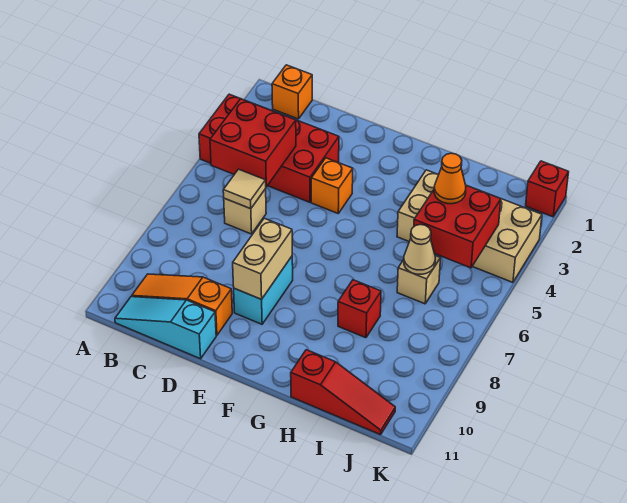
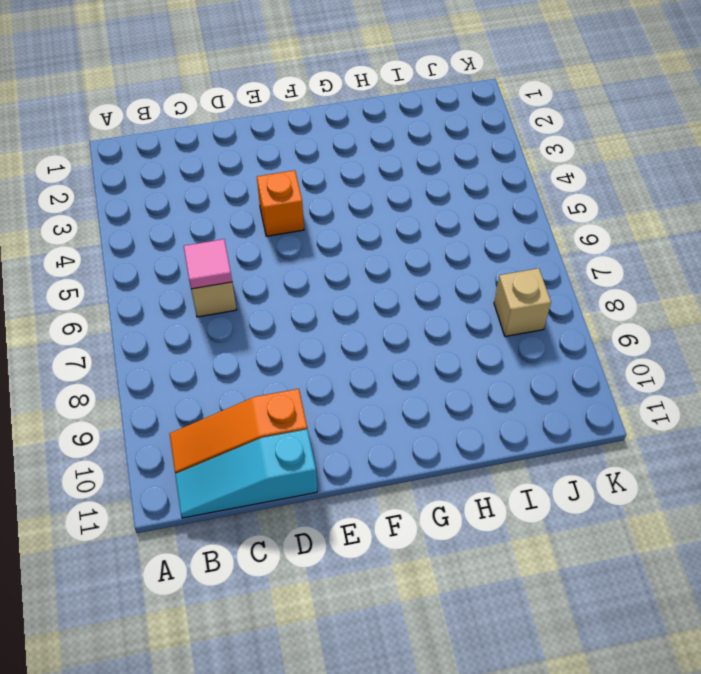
pink 1x1 tile [184,239,232,289] -> tan 1x1 tile [223,169,266,209]
tan 1x1 brick [494,268,551,336] -> tan 1x1 brick moved to [397,256,440,304]
none -> red 2x4 brick [199,94,339,202]
none -> orange 1x1 brick [272,65,312,119]
none -> cyan 1x2 brick [234,256,293,324]

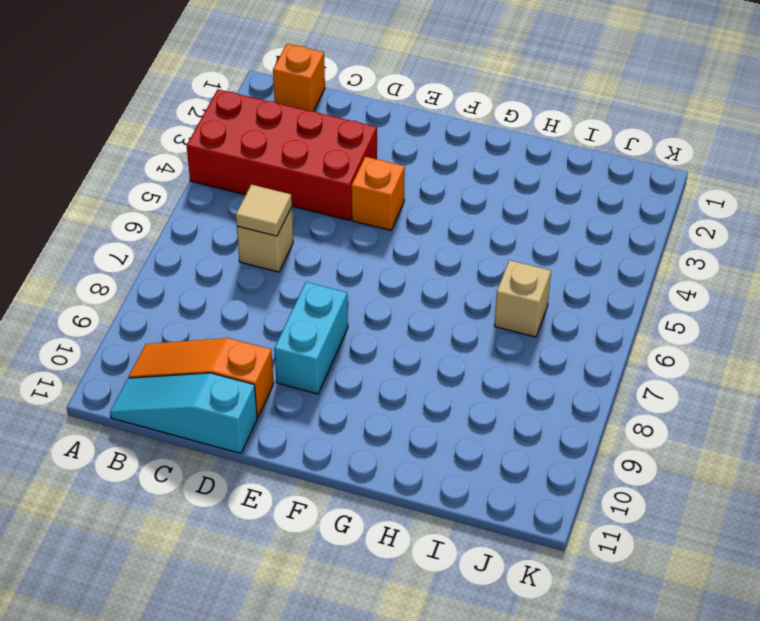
none -> tan 2x4 brick [397,170,542,282]
none -> red 1x1 brick [338,280,381,338]
none -> red 1x3 slope [291,350,395,435]

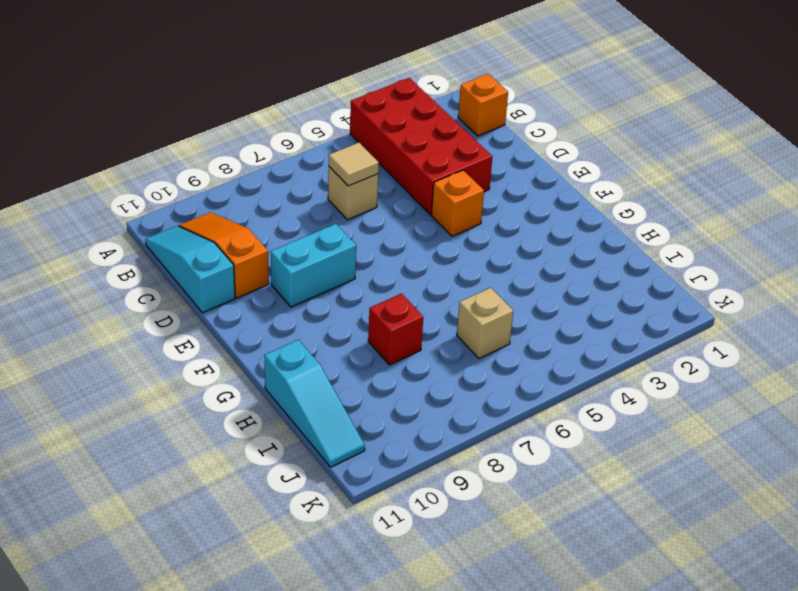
cyan 1x3 slope [264,340,365,467] -> red 1x3 slope [291,350,395,435]
none -> tan 2x4 brick [397,170,542,282]
none -> red 1x1 brick [526,161,569,217]
none -> red 2x2 brick [210,99,296,187]

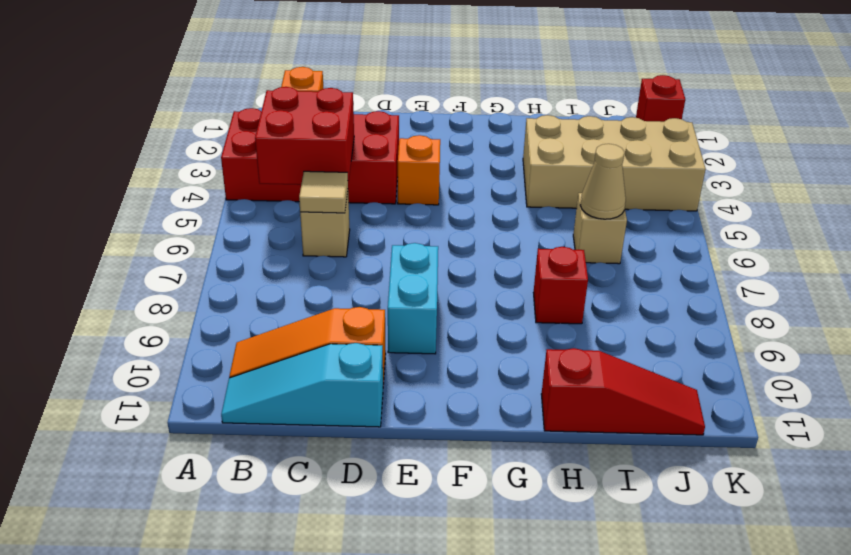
none -> tan 1x2 brick [233,218,292,299]
none -> red 2x2 brick [414,185,501,268]
none -> orange 1x1 cone [434,153,466,204]

